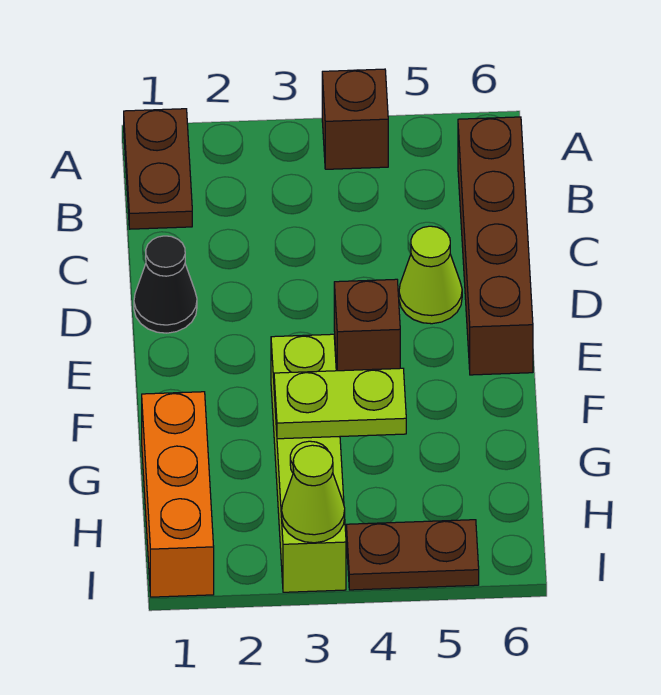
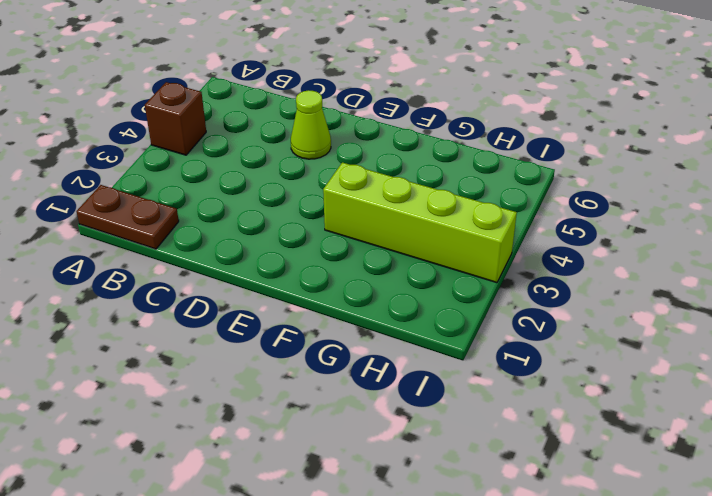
none -> brown 1x4 brick [458,117,533,375]
none -> black 1x1 cone [134,236,197,333]

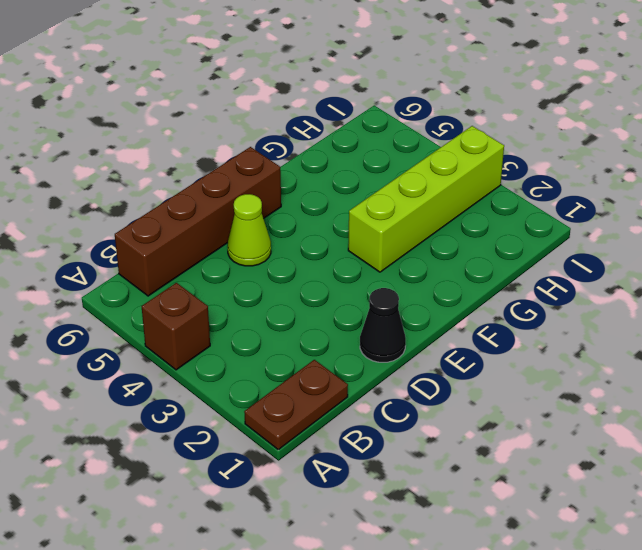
none -> brown 1x1 brick [334,279,400,371]
none -> orange 1x3 brick [142,392,214,597]

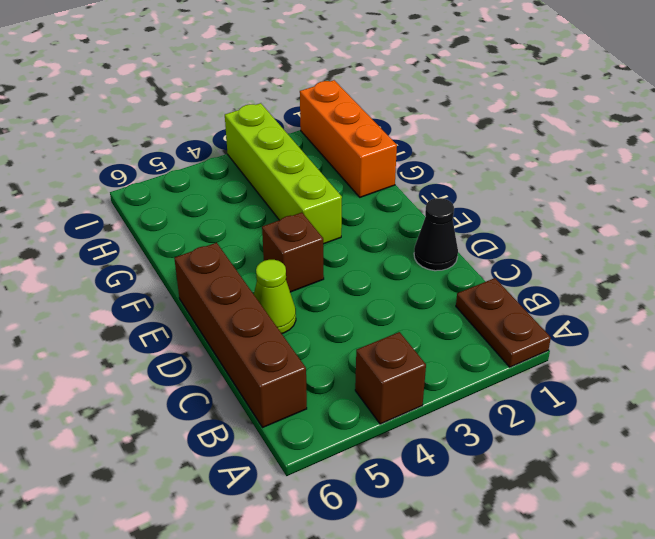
none -> brown 1x2 plate [346,520,479,590]
none -> lime 1x2 plate [274,368,406,439]

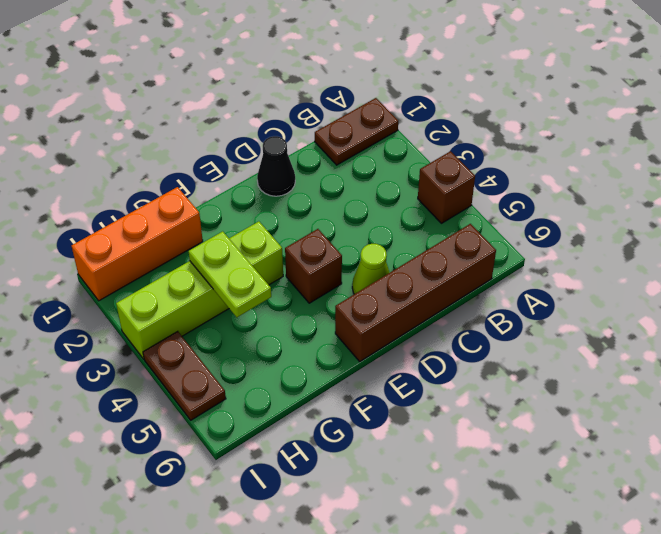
none -> lime 1x1 cone [282,445,345,543]

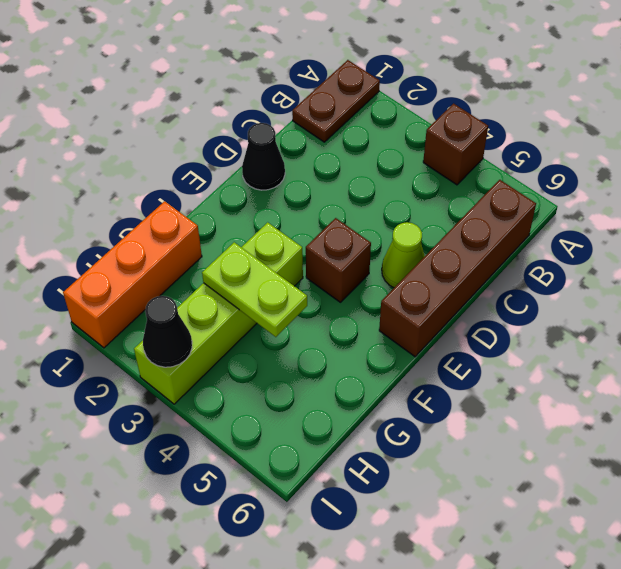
black 1x1 cone [143,296,192,367] -> lime 1x1 cone [282,445,345,543]
none -> brown 1x2 plate [346,520,479,590]

